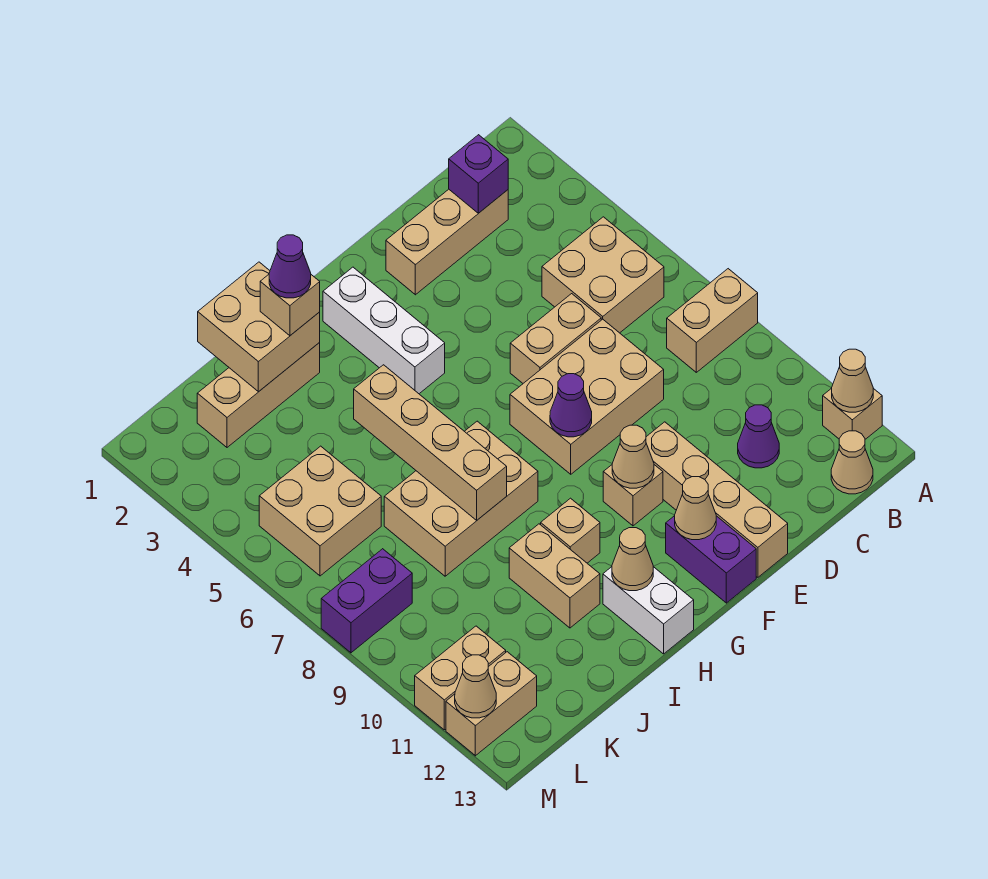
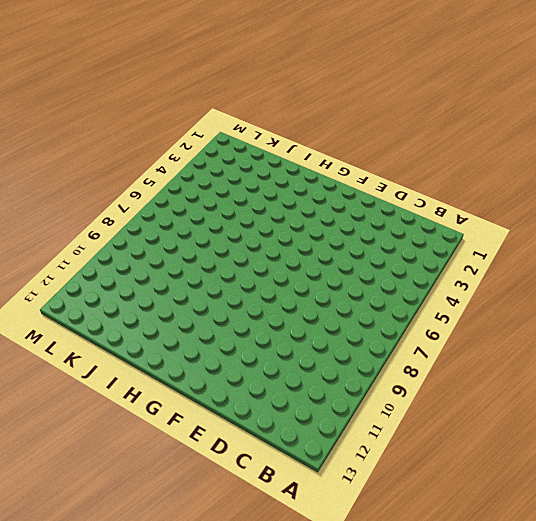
none -> tan 1x2 brick [667,269,758,372]
none -> tan 1x1 brick [823,388,882,439]
none -> tan 2x2 brick [542,217,664,333]
none -> tan 1x1 cone [831,431,873,494]

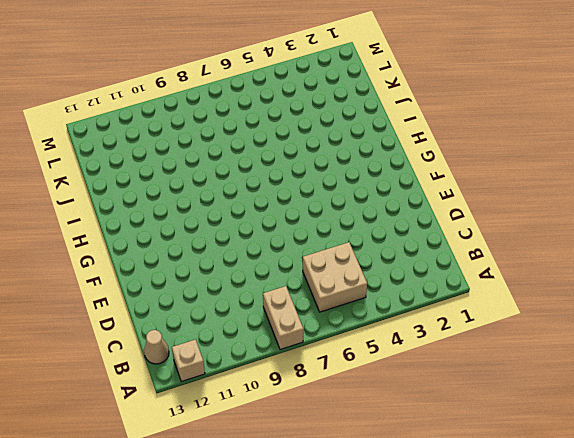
none -> tan 1x3 brick [386,189,508,295]
none -> purple 1x1 cone [738,405,779,468]
none -> tan 1x2 brick [510,294,601,383]
none -> tan 2x3 brick [510,319,664,474]

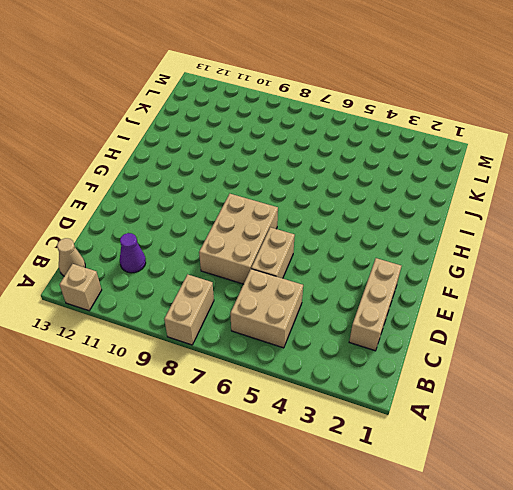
none -> tan 1x4 brick [646,422,788,577]
none -> tan 1x1 brick [603,465,663,526]
none -> purple 1x2 brick [666,516,756,603]
none -> white 1x3 brick [323,267,445,394]

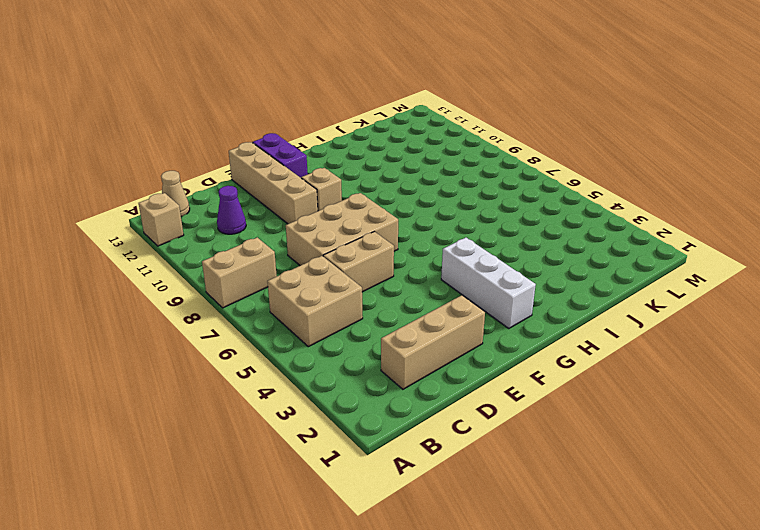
none -> tan 2x3 brick [384,421,538,576]
none -> tan 1x1 brick [541,498,600,563]
none -> white 1x2 brick [603,567,694,654]
none -> tan 1x3 brick [197,343,320,447]

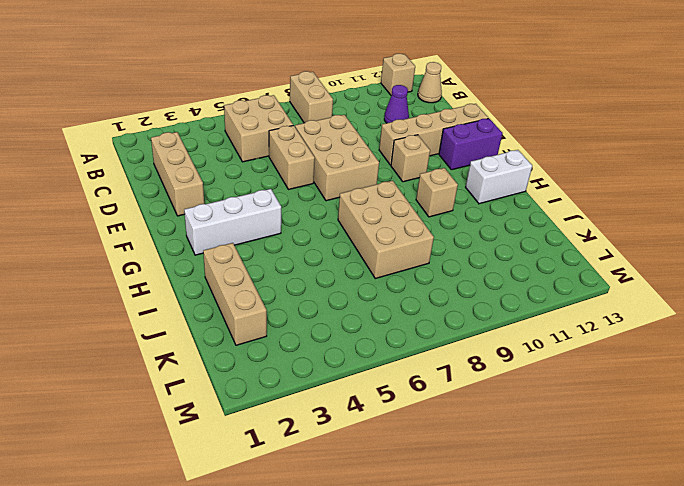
none -> tan 1x2 brick [509,524,600,628]
none -> tan 2x2 brick [259,446,381,576]
none -> purple 1x2 brick [321,549,412,653]
none -> tan 1x2 brick [415,626,506,730]

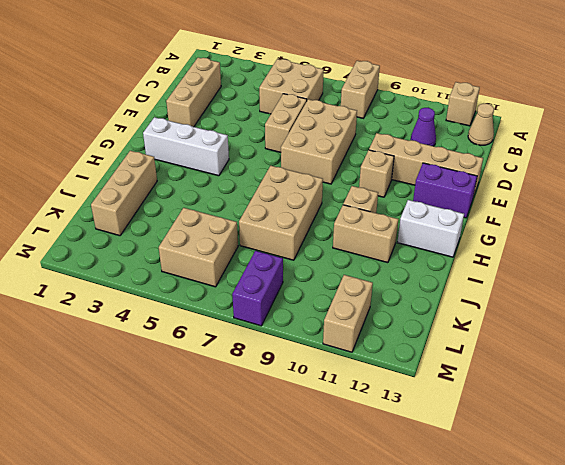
none -> tan 1x2 brick [446,652,537,756]
none -> tan 1x1 cone [832,349,873,412]
none -> purple 1x1 brick [449,135,508,213]
none -> purple 1x1 cone [550,374,592,437]

